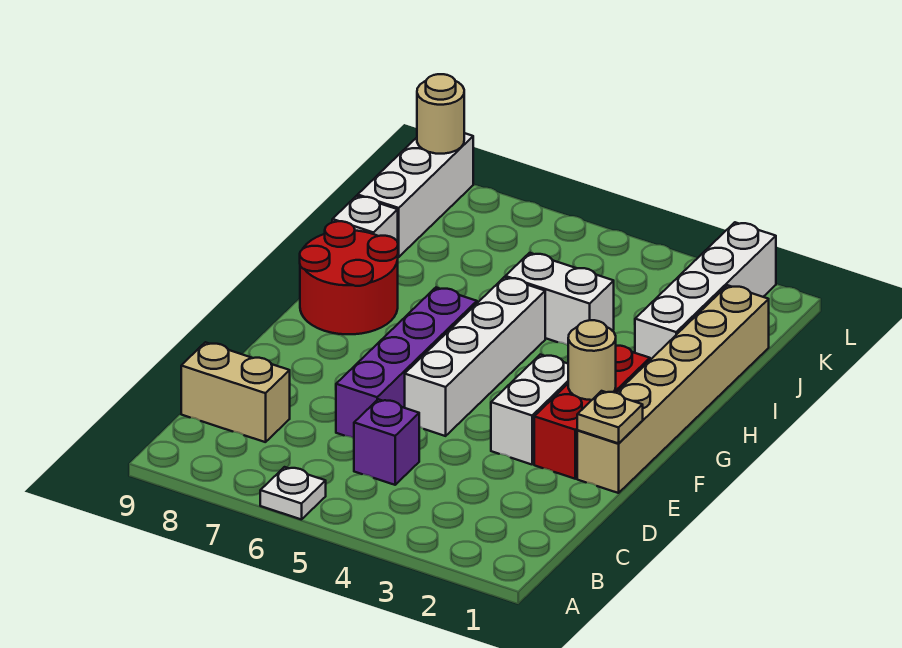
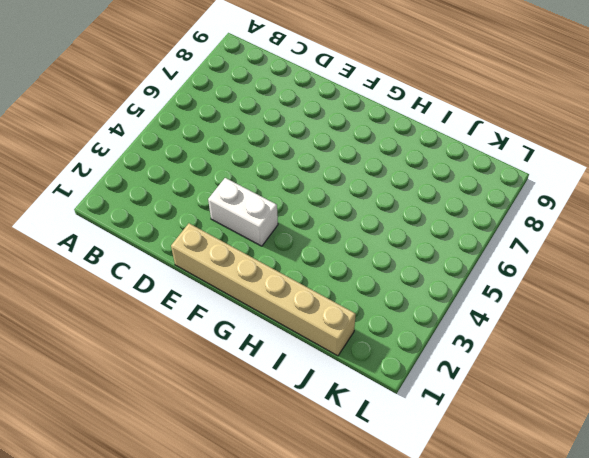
none -> white 1x1 plate [260,467,326,520]
none -> purple 1x1 brick [354,399,419,485]
none -> tan 1x2 brick [181,342,290,442]

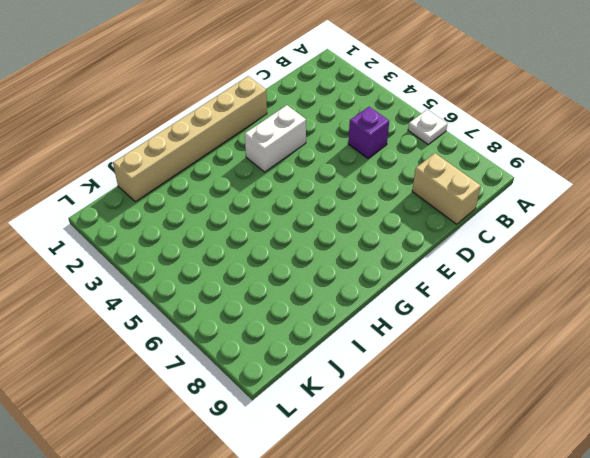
none -> purple 1x4 brick [336,288,477,438]
none -> red 1x3 brick [534,346,650,479]
none -> white 1x4 brick [405,277,545,436]

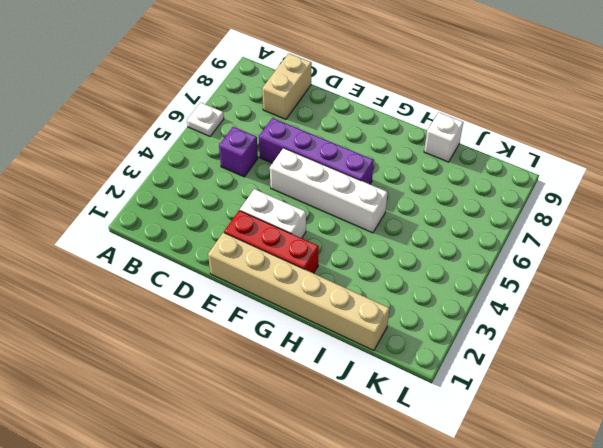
none -> red 2x2 round brick [300,221,398,334]
none -> white 1x4 brick [635,222,776,360]
none -> white 1x2 brick [505,253,614,345]

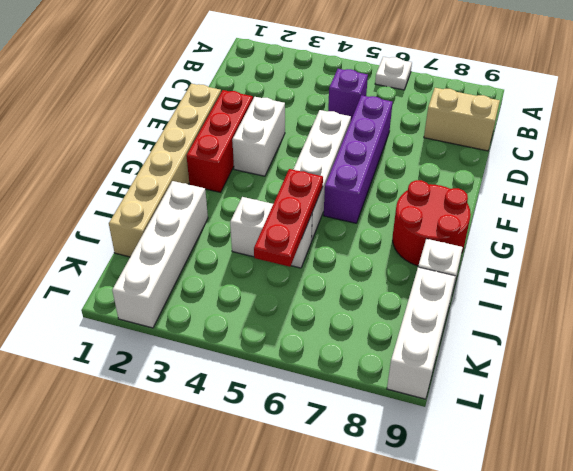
red 1x3 plate [254,169,323,267] -> none
none -> tan 1x1 plate [577,391,643,443]
none -> tan 1x1 round brick [568,320,616,400]
none -> tan 1x1 round brick [417,74,464,154]

